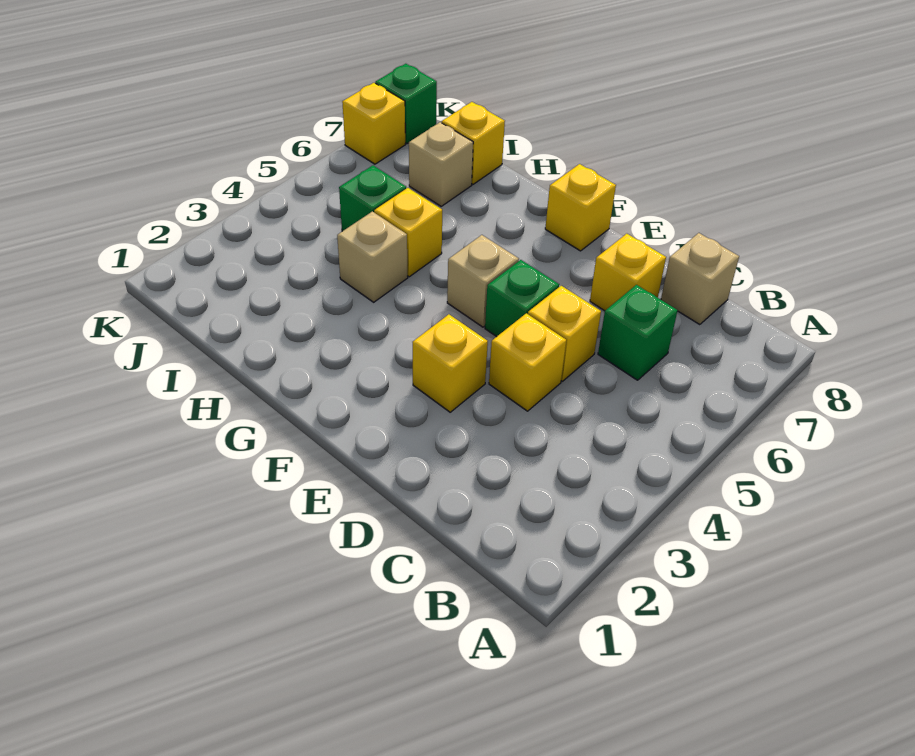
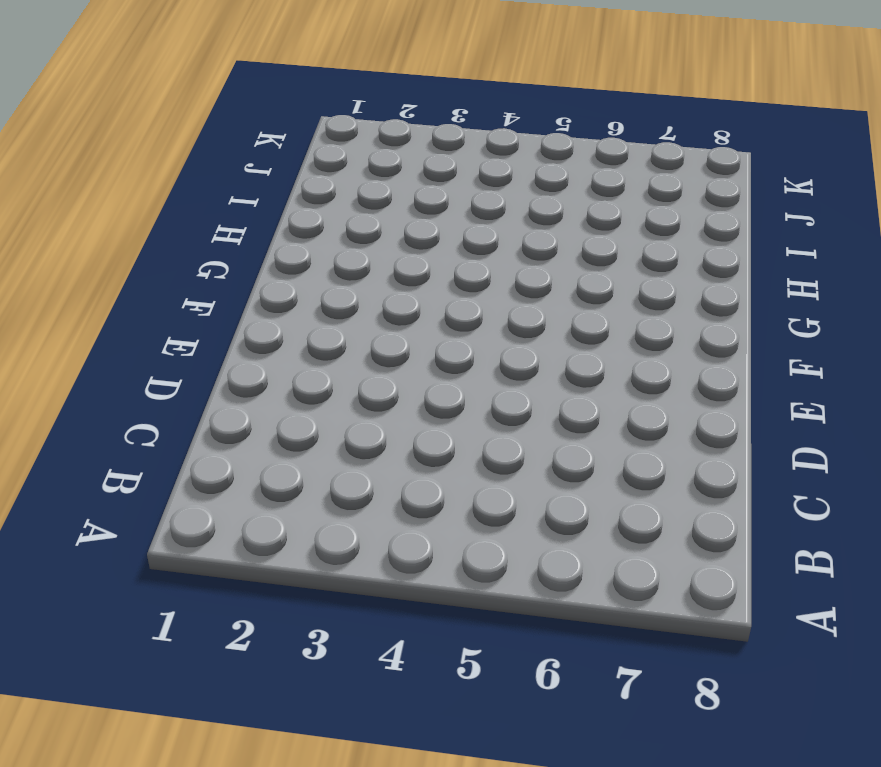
none -> green 1x1 brick [598,285,678,380]
none -> tan 1x1 brick [661,233,739,325]
none -> yellow 1x1 brick [489,313,566,411]

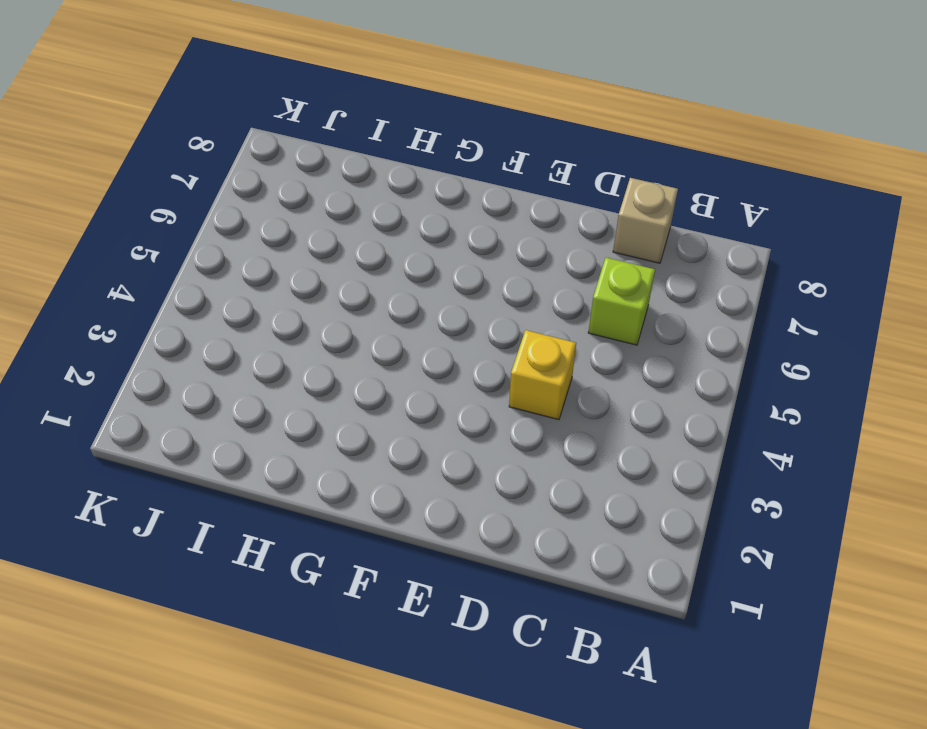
lime 1x1 brick [588,258,655,345] -> green 1x1 brick [598,285,678,380]
none -> yellow 1x1 brick [528,286,601,381]
none -> yellow 1x1 brick [590,234,666,311]
none -> yellow 1x1 brick [413,314,488,412]

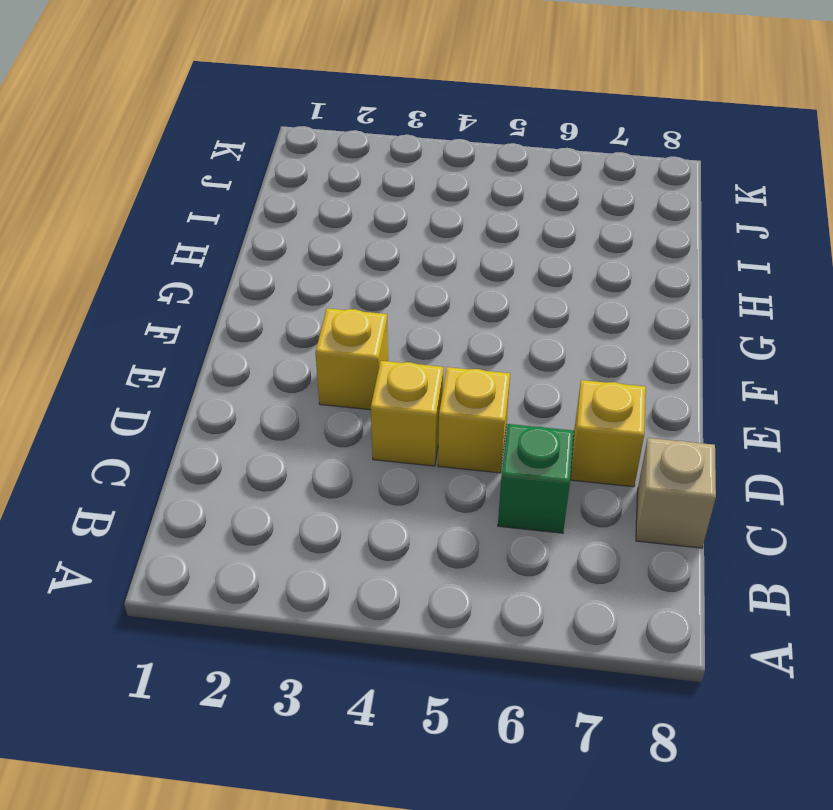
none -> green 1x1 brick [485,260,559,337]
none -> tan 1x1 brick [447,235,519,327]
none -> yellow 1x1 brick [545,164,616,251]

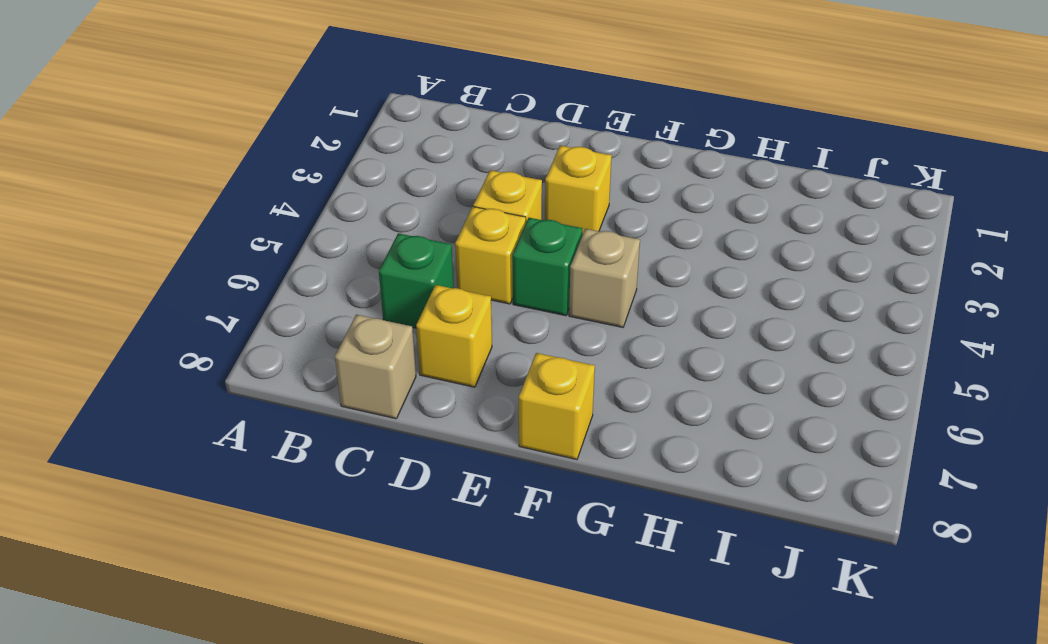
none -> tan 1x1 brick [337,211,408,302]
none -> yellow 1x1 brick [374,188,442,277]
none -> green 1x1 brick [339,166,406,231]

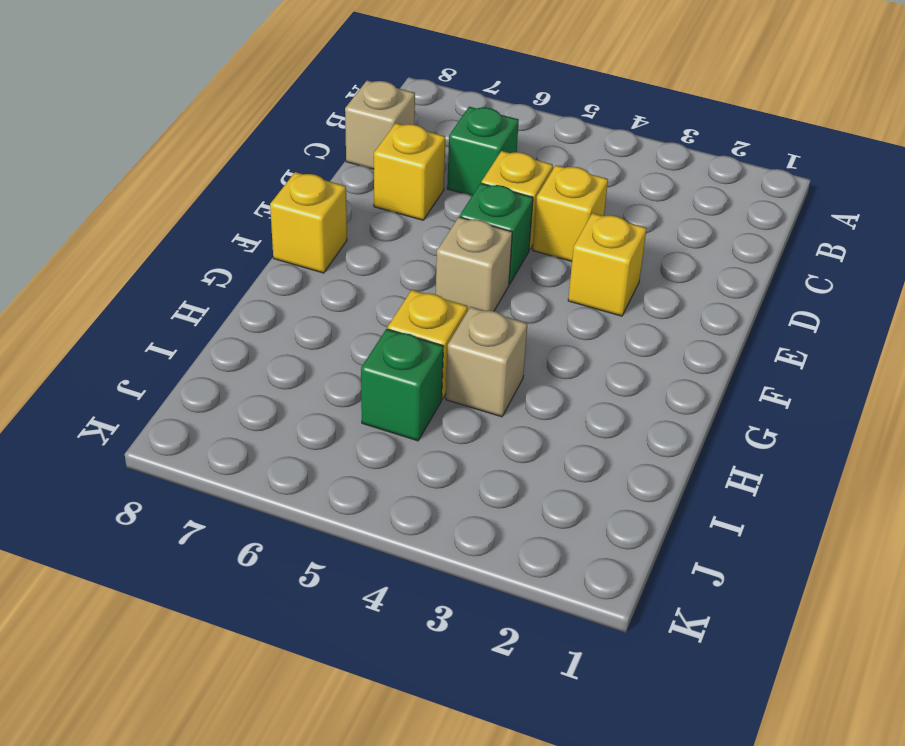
none -> tan 1x1 brick [409,122,473,206]
none -> yellow 1x1 brick [442,102,505,184]
none -> yellow 1x1 brick [342,83,405,164]

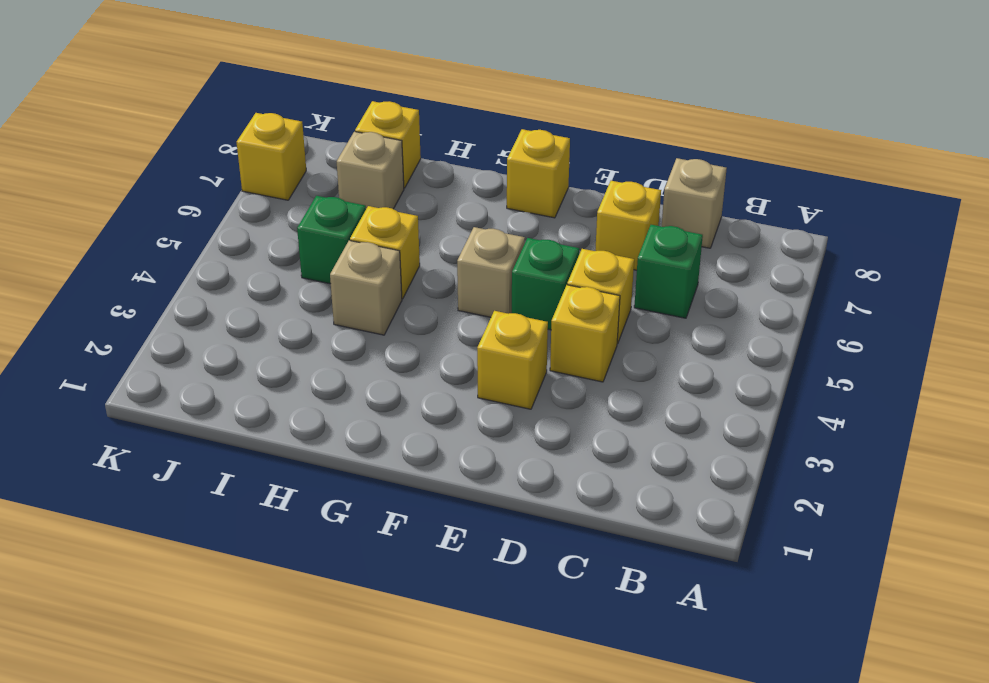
none -> green 1x1 brick [375,64,437,144]

